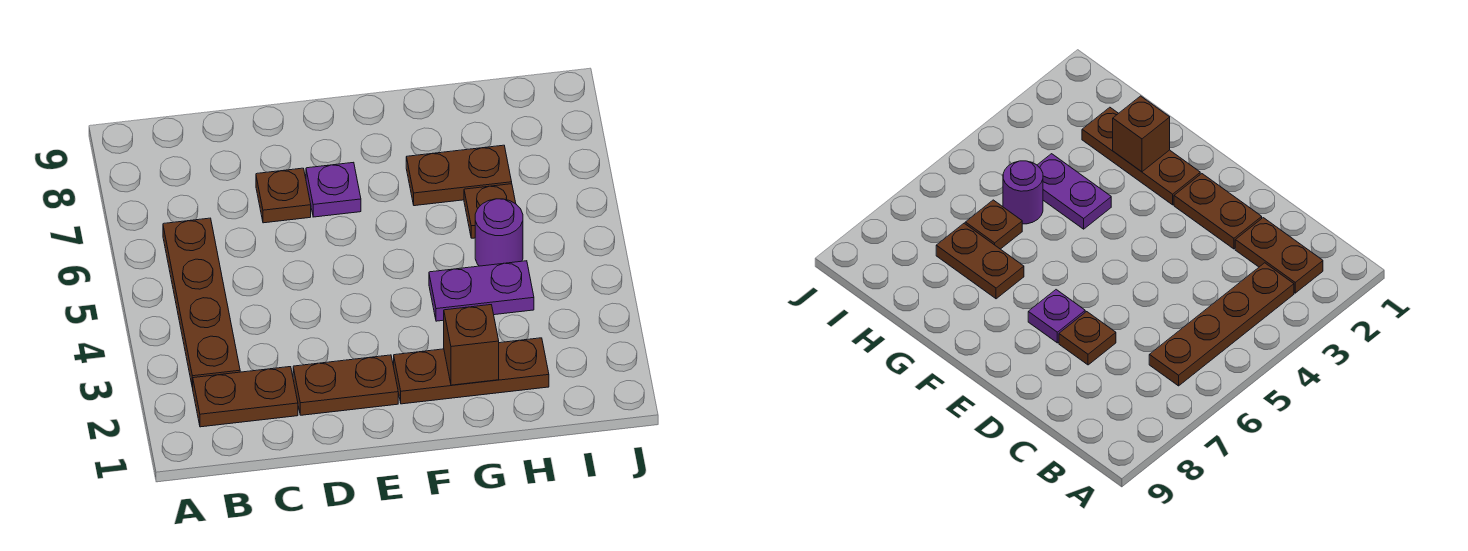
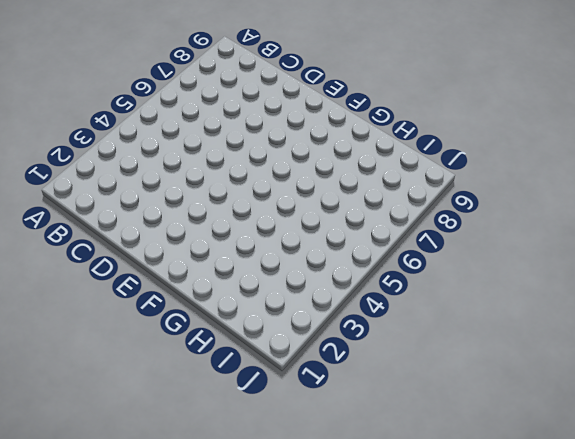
none -> brown 1x2 plate [193,367,298,427]
none -> brown 1x4 plate [163,218,240,388]

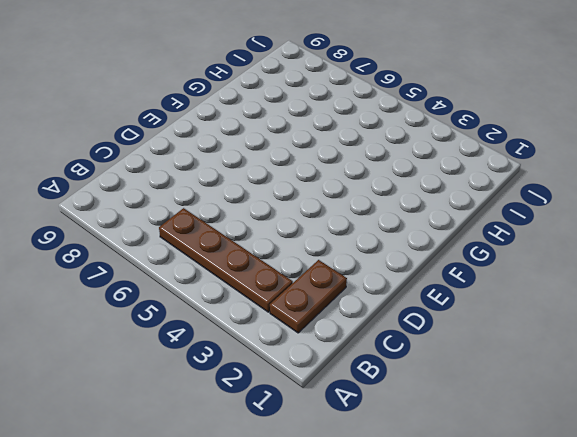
none -> brown 1x2 plate [293,355,398,415]
none -> brown 1x1 plate [256,168,311,223]

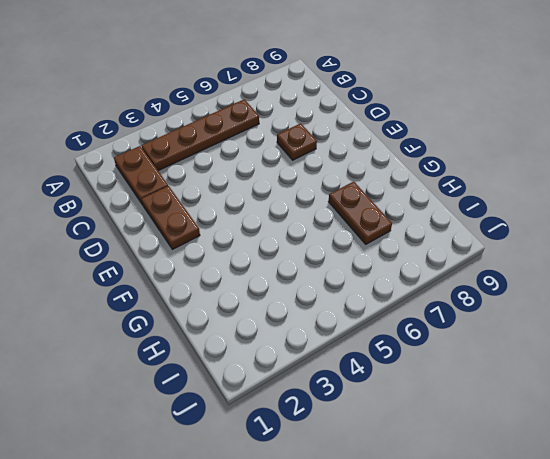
none -> purple 1x1 plate [306,162,361,217]
none -> brown 1x3 plate [394,338,549,404]

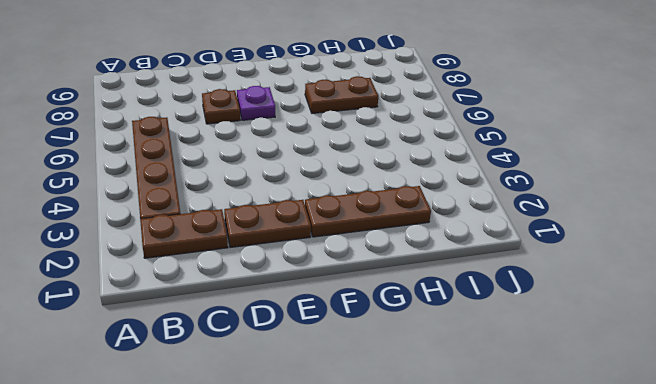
none -> purple 1x2 plate [429,261,534,321]
none -> purple 1x1 round brick [475,199,523,266]

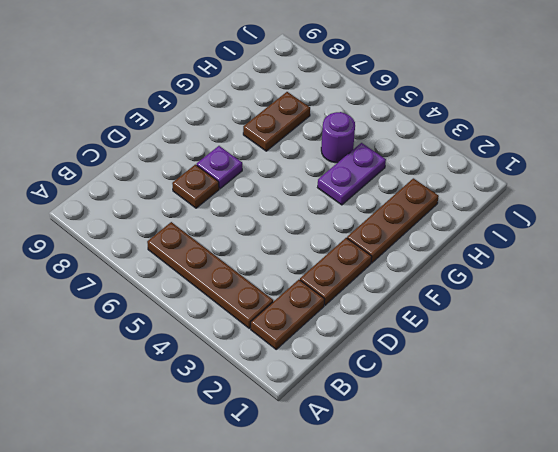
none -> brown 1x1 plate [464,184,516,238]
none -> brown 1x1 brick [444,305,499,385]

